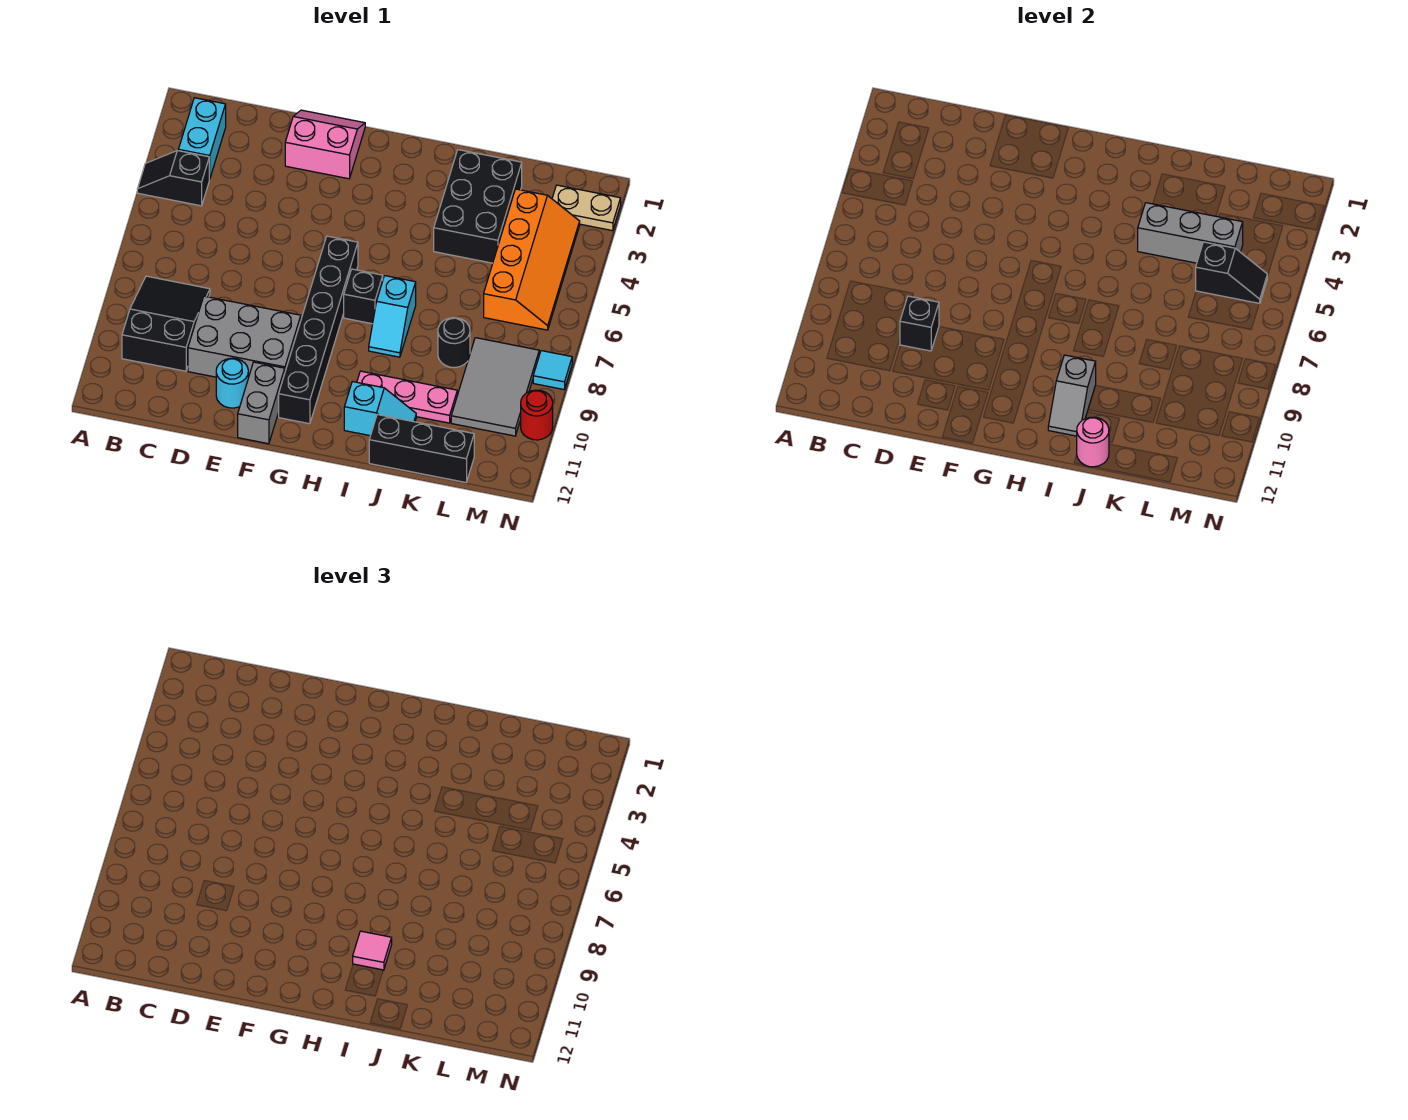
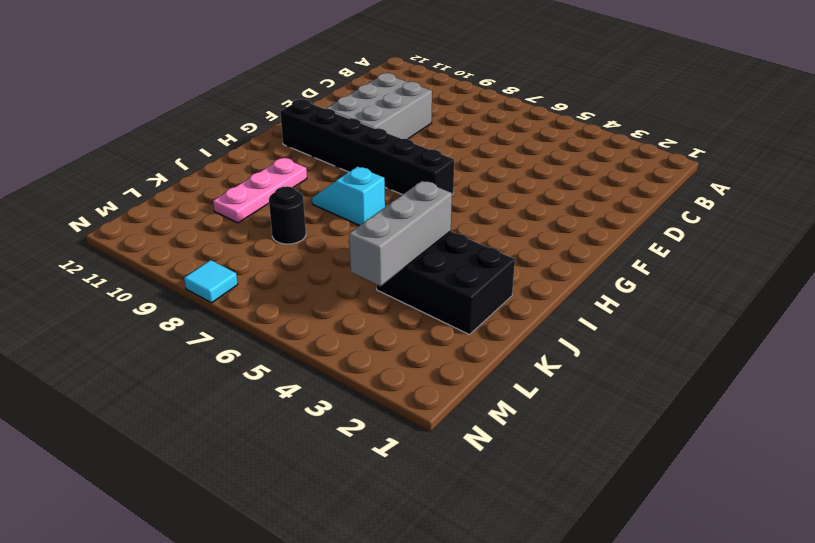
none -> black 1x2 slope [137,151,209,206]
none -> cyan 1x2 brick [178,98,226,179]
none -> black 2x3 slope [122,276,210,371]

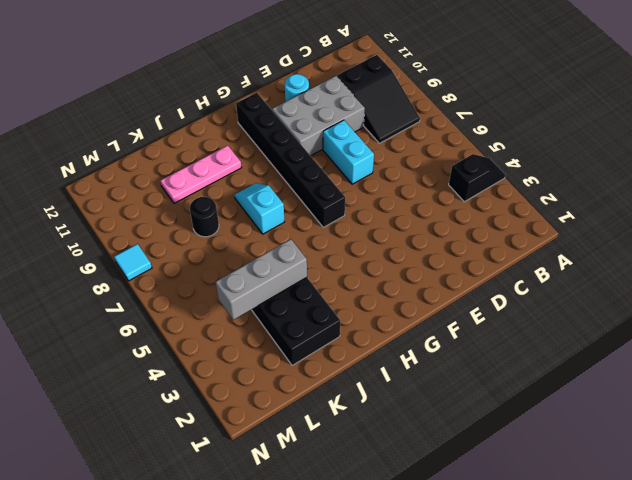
cyan 1x2 brick [323,120,374,184] -> cyan 1x2 brick moved to [178,98,226,179]
none -> pink 2x2 slope [285,110,365,179]
none -> grey 1x2 brick [238,362,285,444]
none -> black 1x1 brick [344,269,383,324]

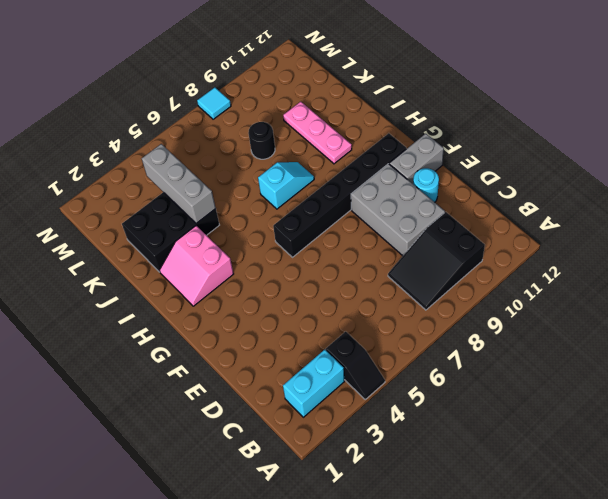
pink 2x2 slope [160,226,234,306] -> pink 2x2 slope moved to [285,110,365,179]
none -> black 1x1 brick [344,269,383,324]
none -> cyan 1x2 slope [344,382,416,436]
none -> black 1x3 brick [369,415,474,483]

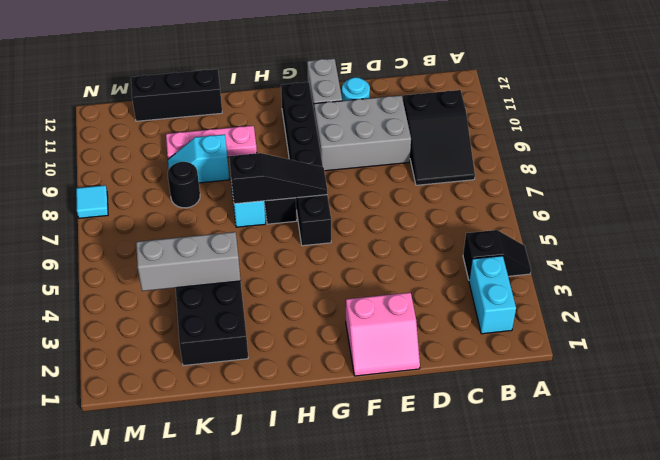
black 1x3 slope [229,153,327,204] -> none
cyan 1x2 slope [168,134,229,183] -> cyan 1x2 slope moved to [344,382,416,436]
none -> orange 2x4 slope [484,189,580,330]
none -> grey 2x3 tile [451,338,539,436]
none -> tan 1x2 plate [552,185,621,231]

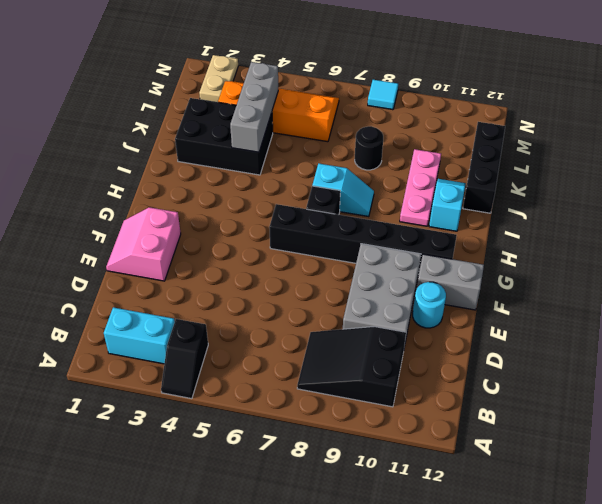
none -> grey 2x3 tile [451,338,539,436]
none -> red 1x1 round brick [521,390,553,440]
none -> black 1x1 brick [900,296,939,351]

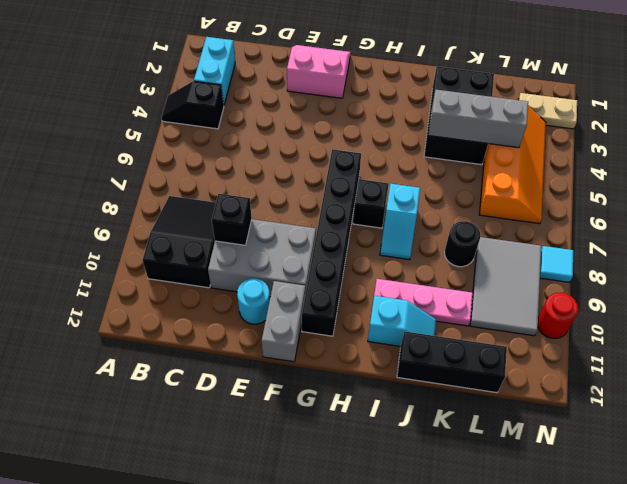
none -> grey 1x2 slope [1048,355,1096,436]
none -> pink 1x1 round brick [1077,417,1109,467]
none -> black 1x2 slope [1196,242,1267,304]

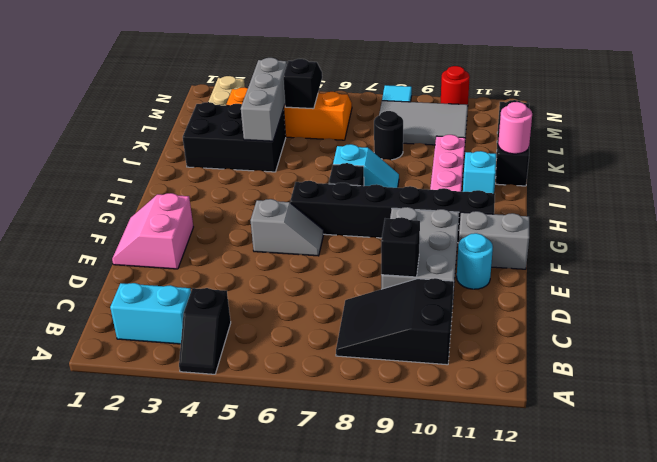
grey 1x2 slope [250,199,323,256] -> grey 1x2 slope moved to [1048,355,1096,436]
none -> pink 1x1 tile [353,931,392,970]

